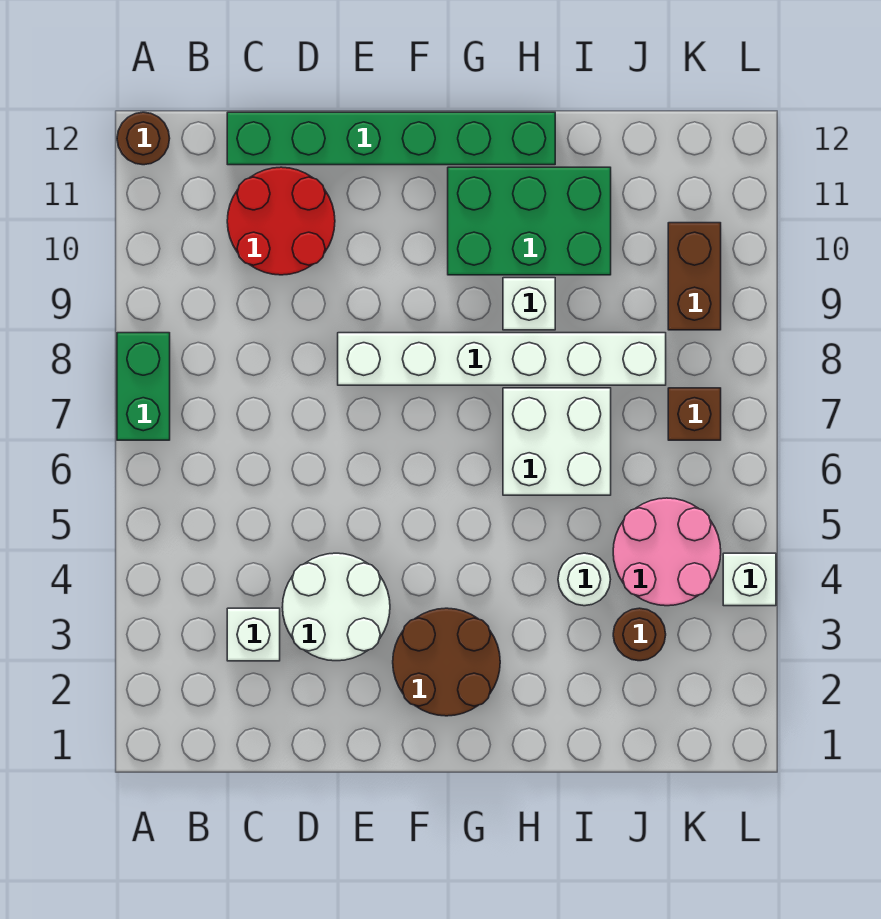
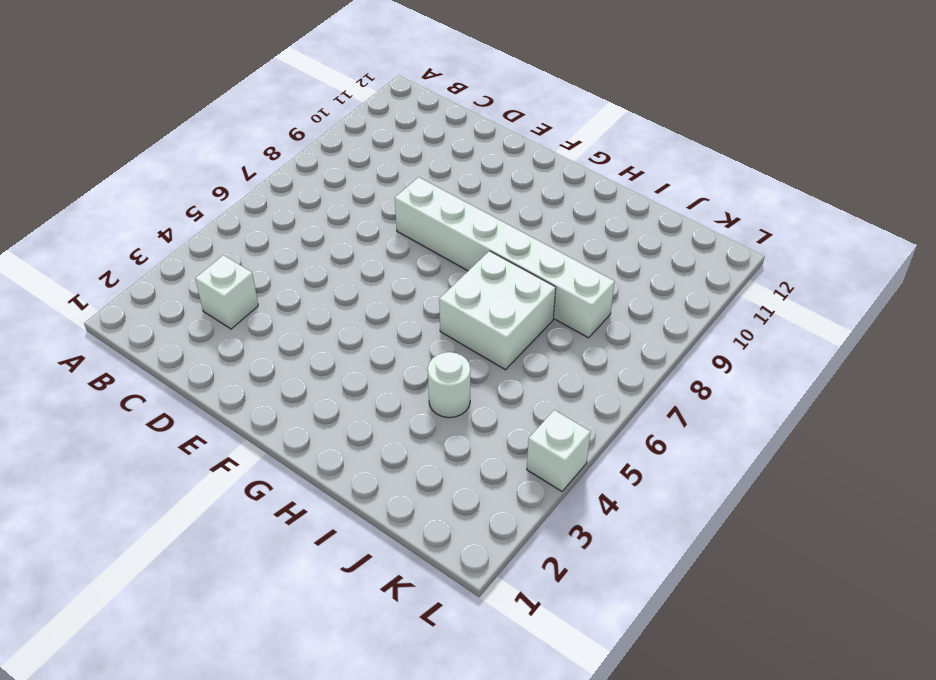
none -> green 1x2 brick [117,333,170,440]
none -> brown 1x1 round brick [117,112,170,165]
none -> red 2x2 round brick [227,167,335,275]

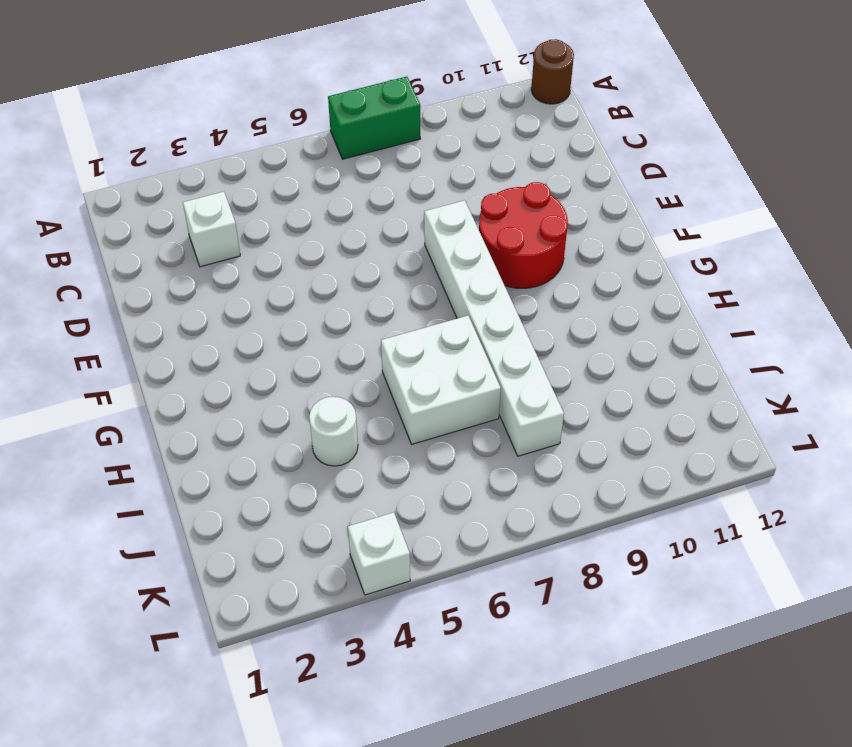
red 2x2 round brick [479,182,568,288] -> red 2x2 round brick moved to [227,167,335,275]
none -> green 1x6 brick [227,112,555,165]
none -> white 2x2 round brick [282,553,390,661]
none -> brown 2x2 round brick [393,608,500,716]

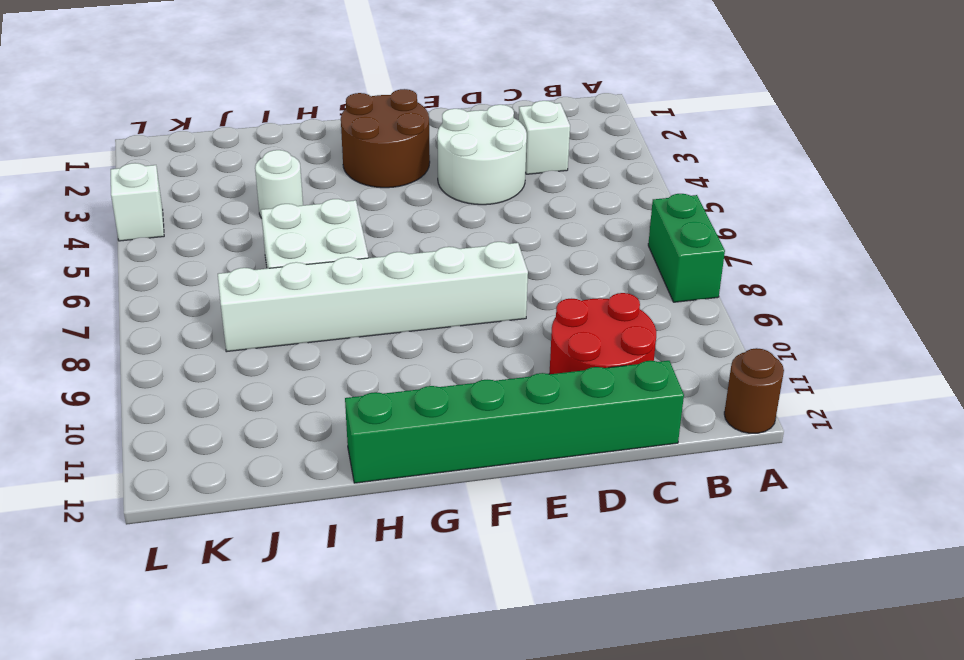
none -> green 2x3 brick [448,167,611,275]
none -> white 1x1 brick [503,278,555,330]
none -> brown 1x1 round brick [613,608,666,661]

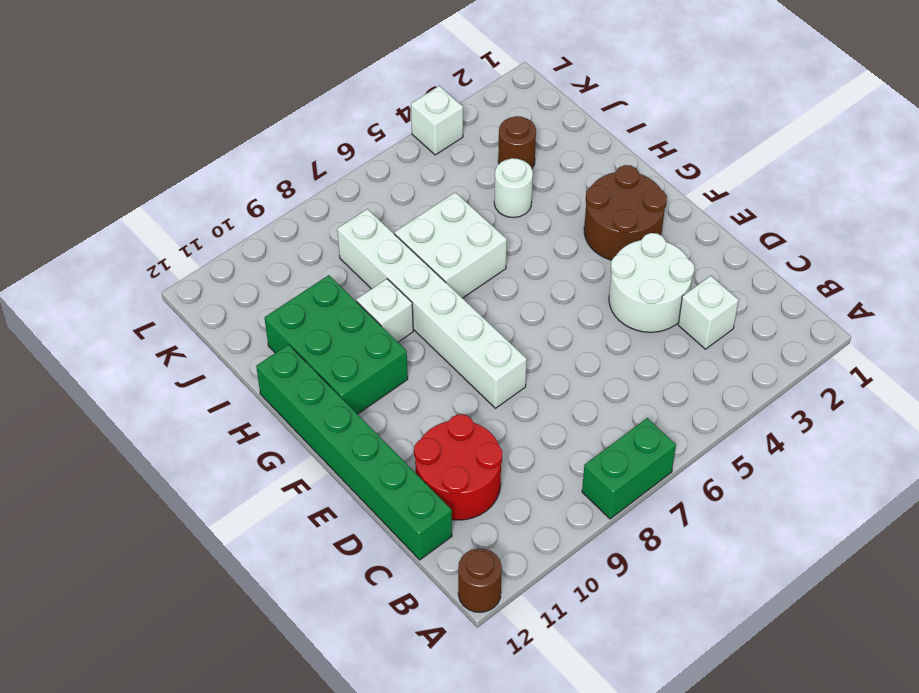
none -> pink 2x2 round brick [613,498,721,606]
none -> brown 1x1 brick [668,388,721,440]
none -> brown 1x2 brick [668,223,721,330]

